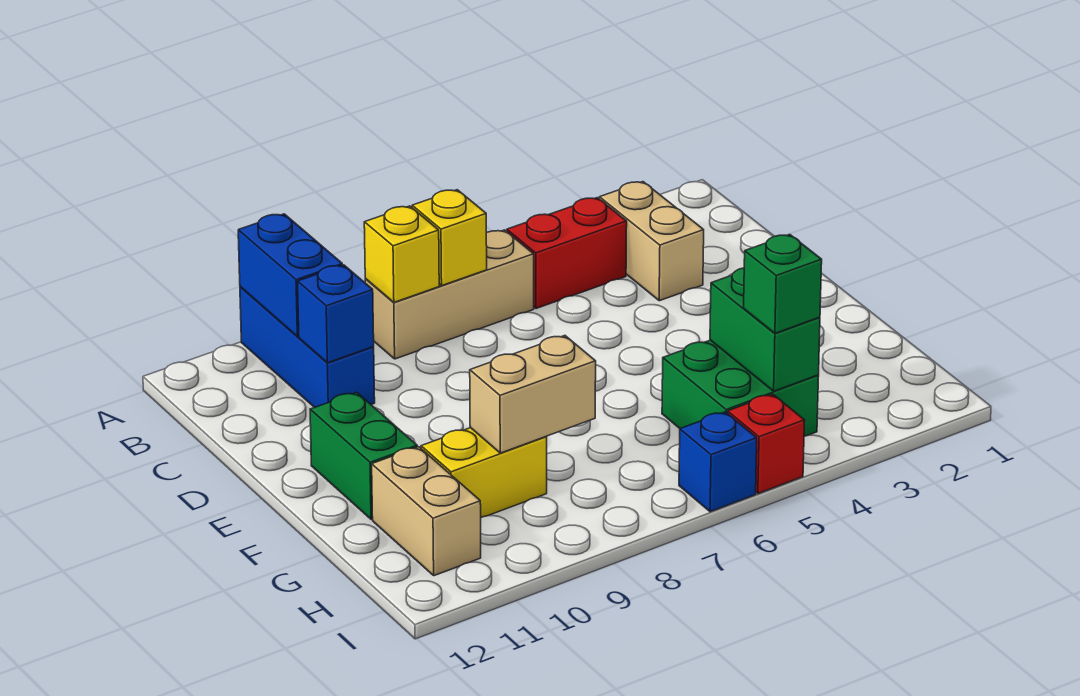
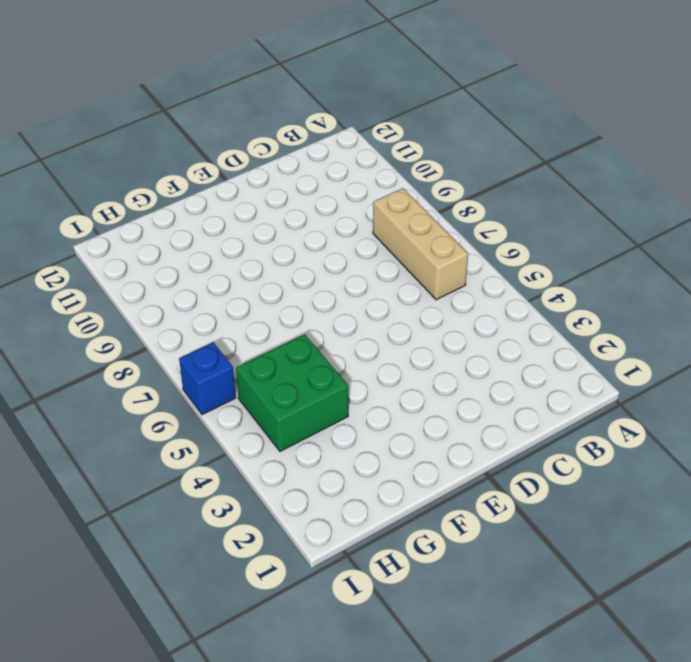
none -> blue 1x3 brick [240,287,375,407]
none -> tan 1x2 brick [599,182,704,301]
none -> red 1x2 brick [507,198,627,309]

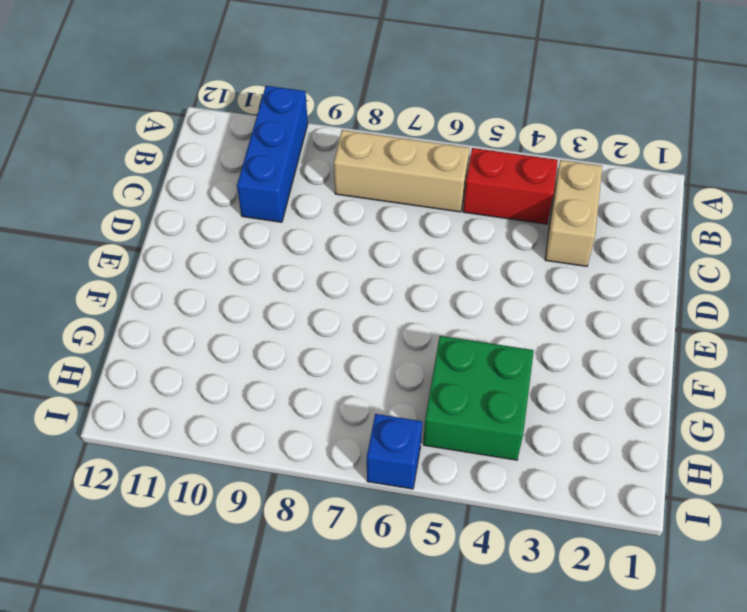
none -> green 1x2 brick [310,392,417,519]
none -> yellow 1x2 brick [421,428,547,517]
none -> tan 1x2 brick [372,447,481,576]

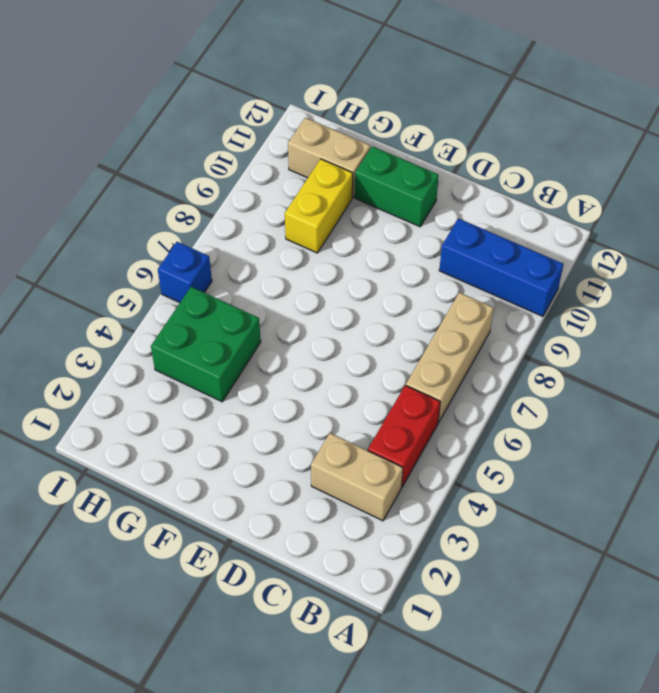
none -> red 1x1 brick [728,394,804,494]
none -> blue 1x2 brick [238,214,342,337]
none -> yellow 1x1 brick [412,190,487,285]

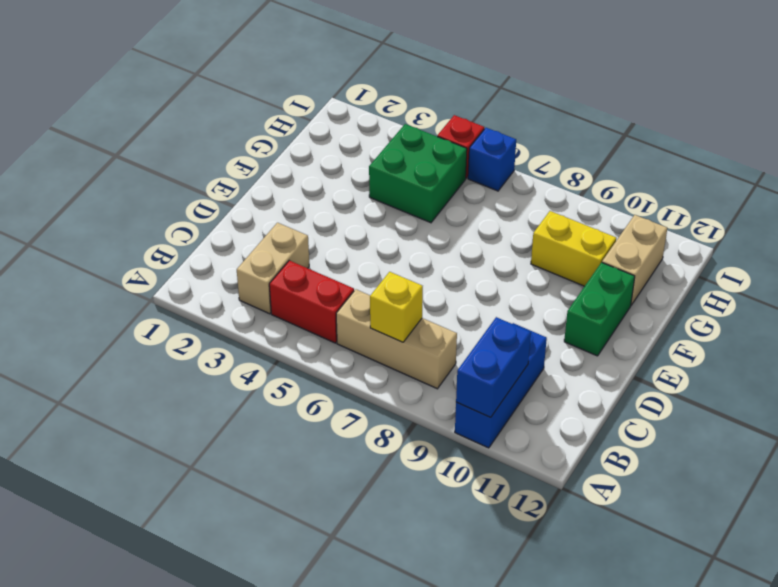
none -> yellow 1x1 brick [364,206,439,302]
none -> blue 1x1 brick [298,265,374,363]
none -> green 1x2 brick [710,268,820,391]

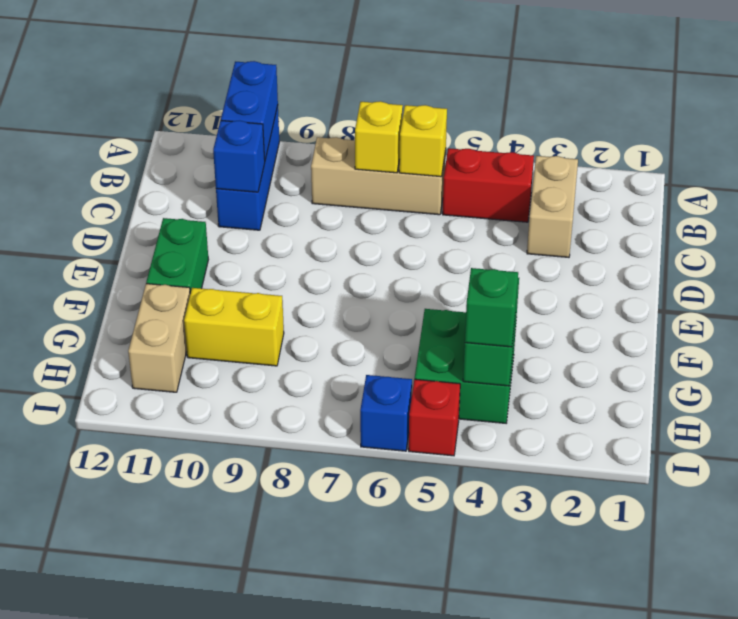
yellow 1x1 brick [399,105,447,177] -> yellow 1x1 brick moved to [364,206,439,302]
none -> tan 1x2 brick [470,336,596,453]

